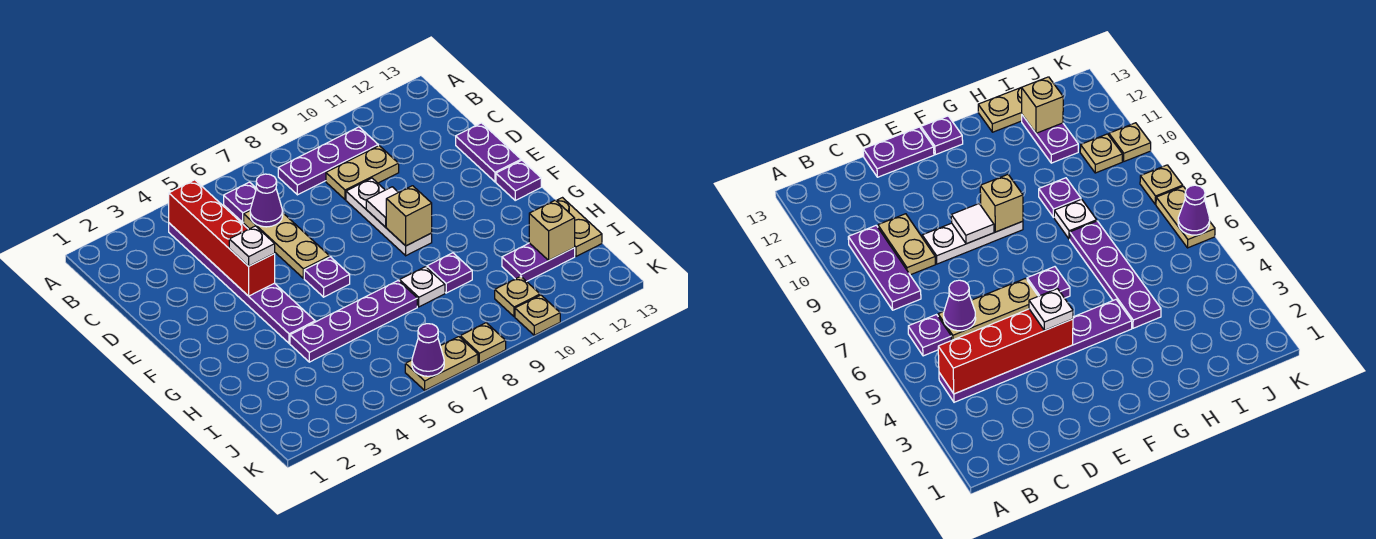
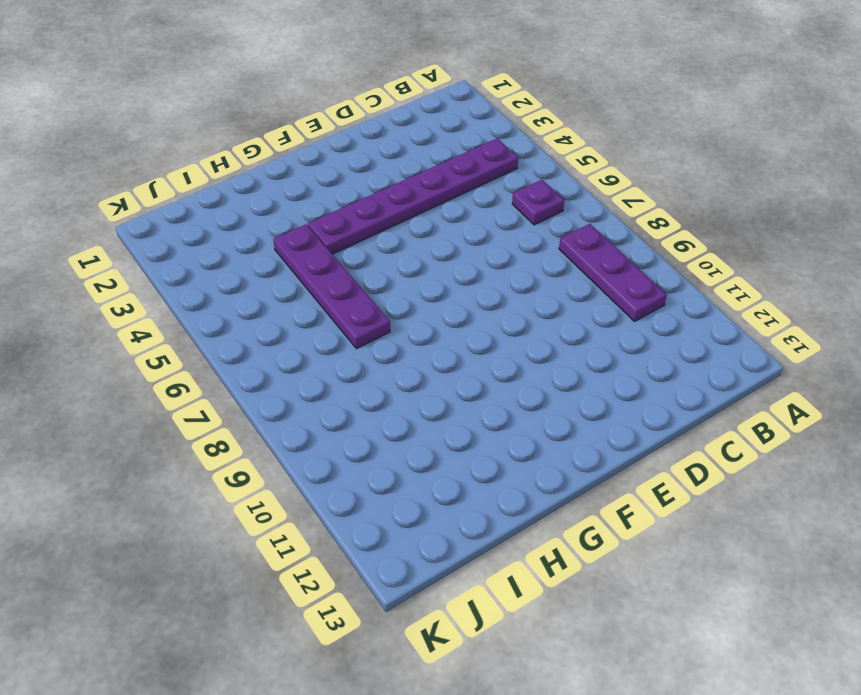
none -> tan 1x3 plate [244,211,329,278]
none -> tan 1x2 plate [326,146,399,200]
none -> white 1x3 plate [346,178,432,256]

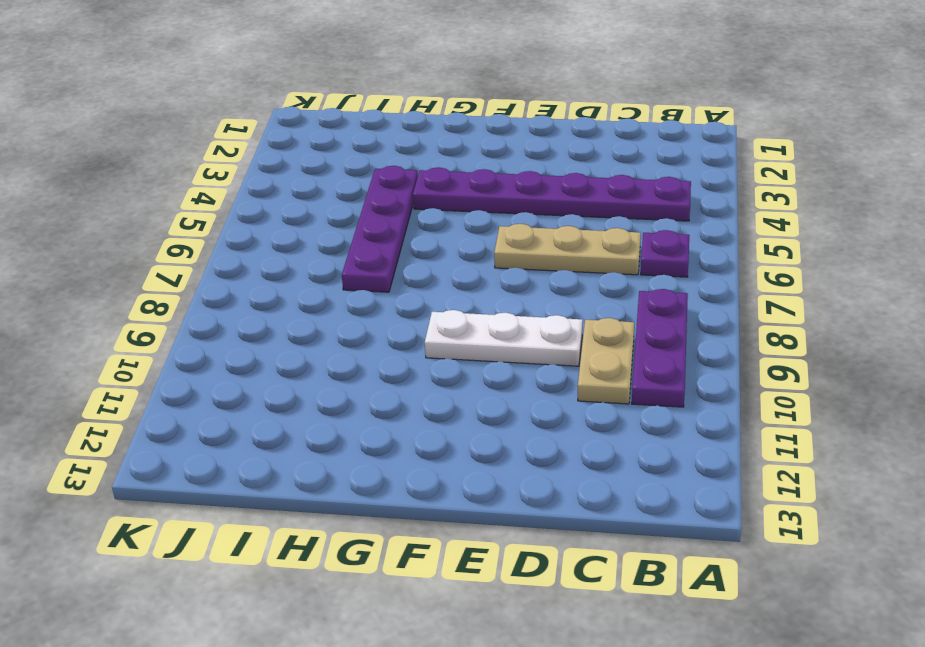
none -> purple 1x2 plate [456,123,521,182]
none -> purple 1x1 plate [304,257,350,297]
none -> purple 1x1 plate [496,160,541,200]

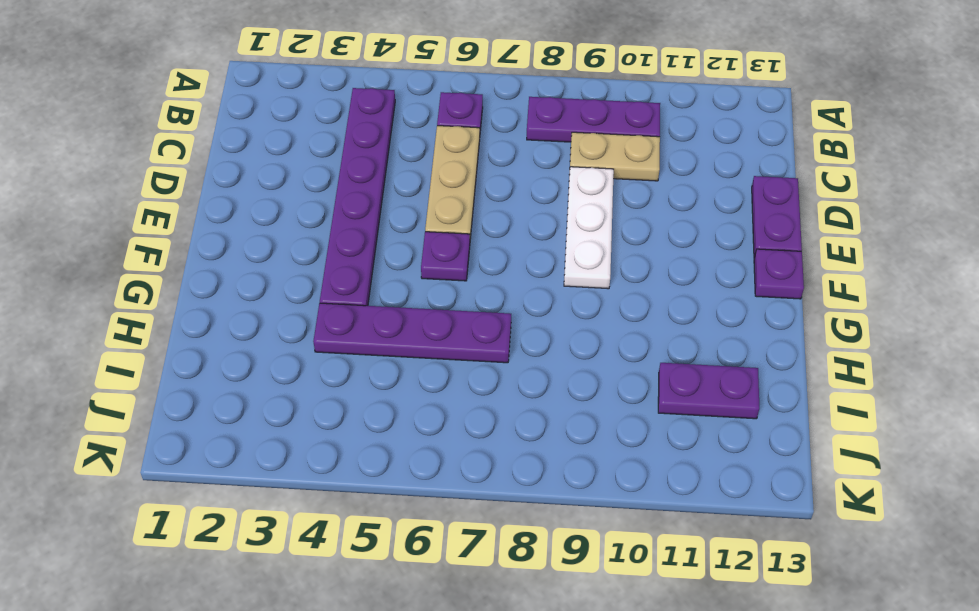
none -> white 1x1 plate [400,267,445,307]
none -> purple 1x1 plate [427,253,472,293]
none -> tan 1x2 plate [556,198,602,256]

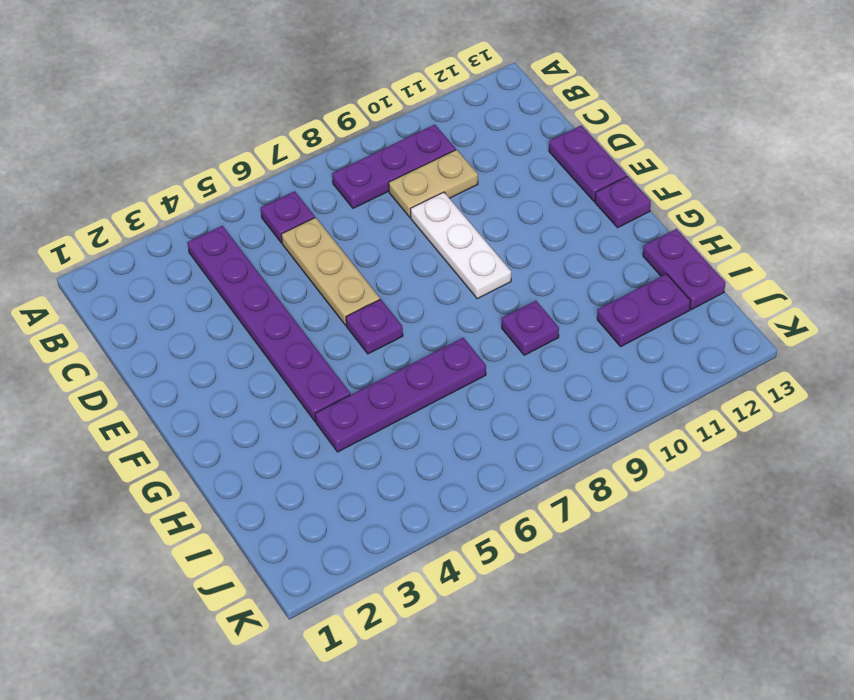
purple 1x2 plate [643,229,725,310] -> tan 1x2 plate [556,198,602,256]
none -> white 1x1 plate [400,267,445,307]
none -> tan 1x1 plate [495,276,540,317]
none -> tan 1x2 plate [405,337,478,390]

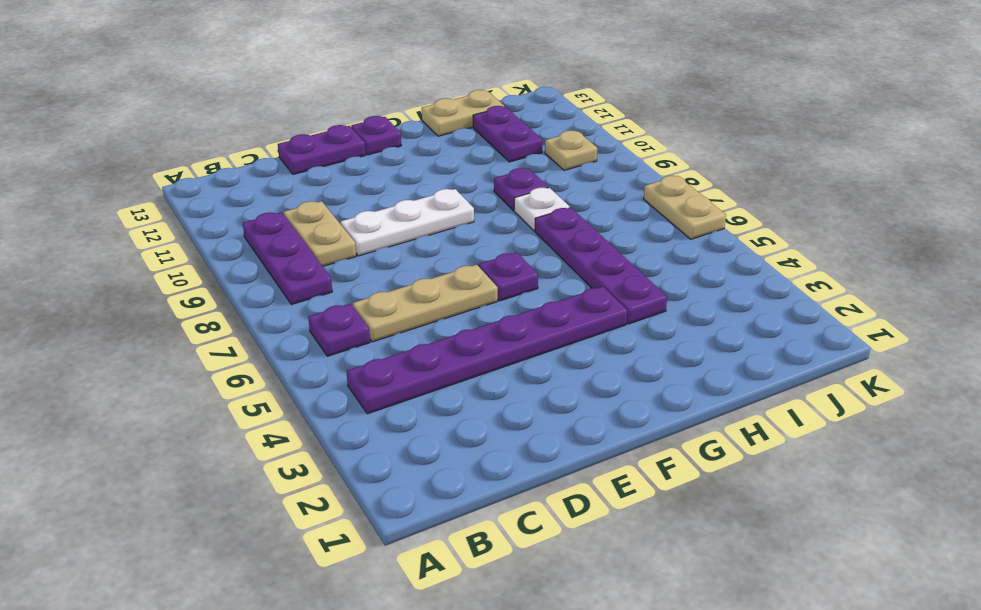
none -> tan 1x1 plate [460,323,506,363]
none -> tan 1x1 plate [515,295,560,335]
none -> red 1x4 brick [169,180,275,296]

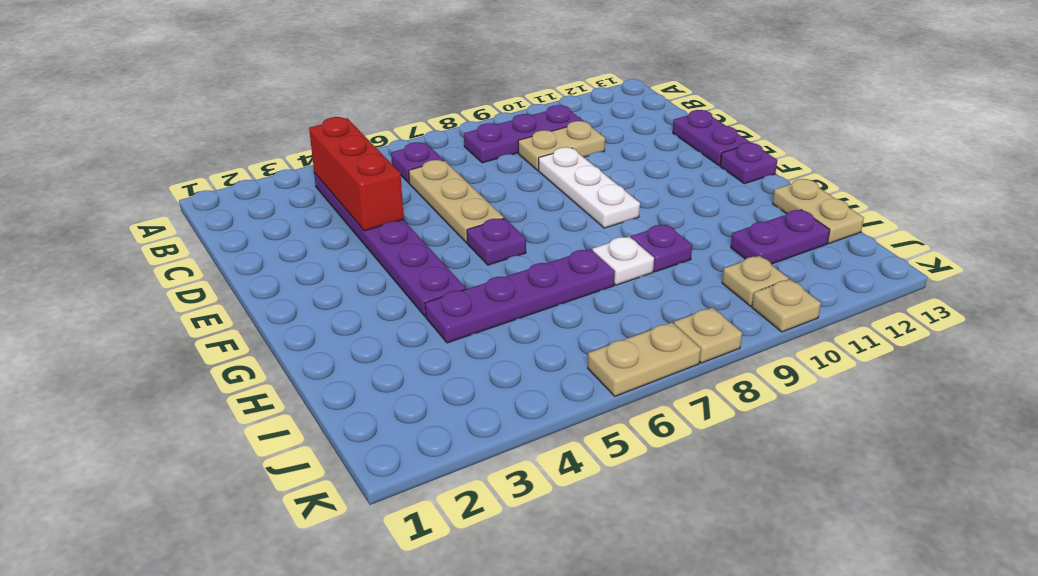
red 1x3 brick [309,117,404,231] -> red 1x4 brick [169,180,275,296]
none -> purple 1x1 cone [250,174,283,227]
none -> white 1x1 tile [366,187,398,227]
none -> tan 1x1 brick [386,186,432,246]

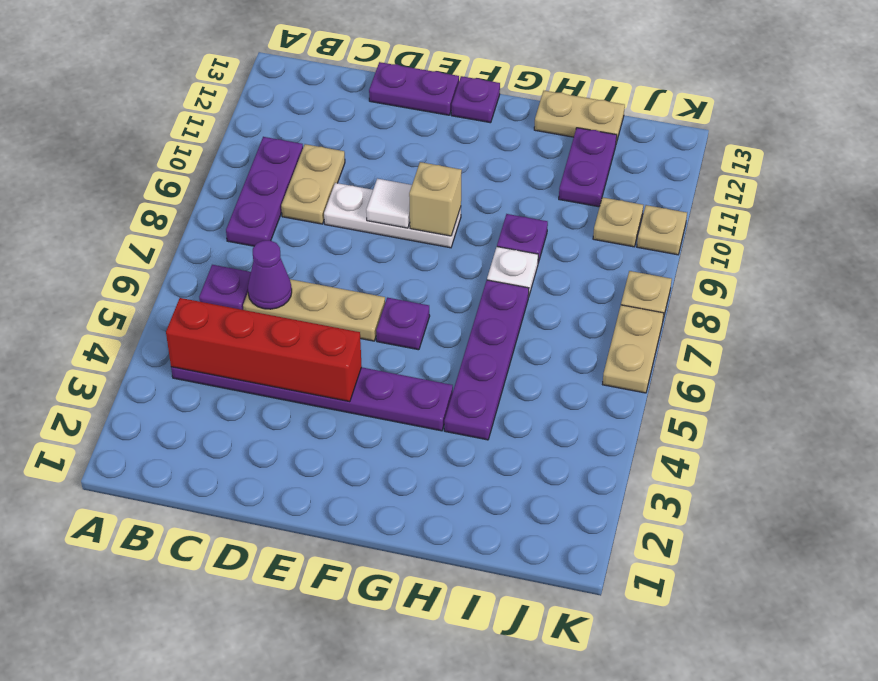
none -> tan 1x1 brick [529,200,575,260]
none -> purple 1x1 cone [412,324,444,376]
none -> white 1x1 plate [229,226,275,266]

